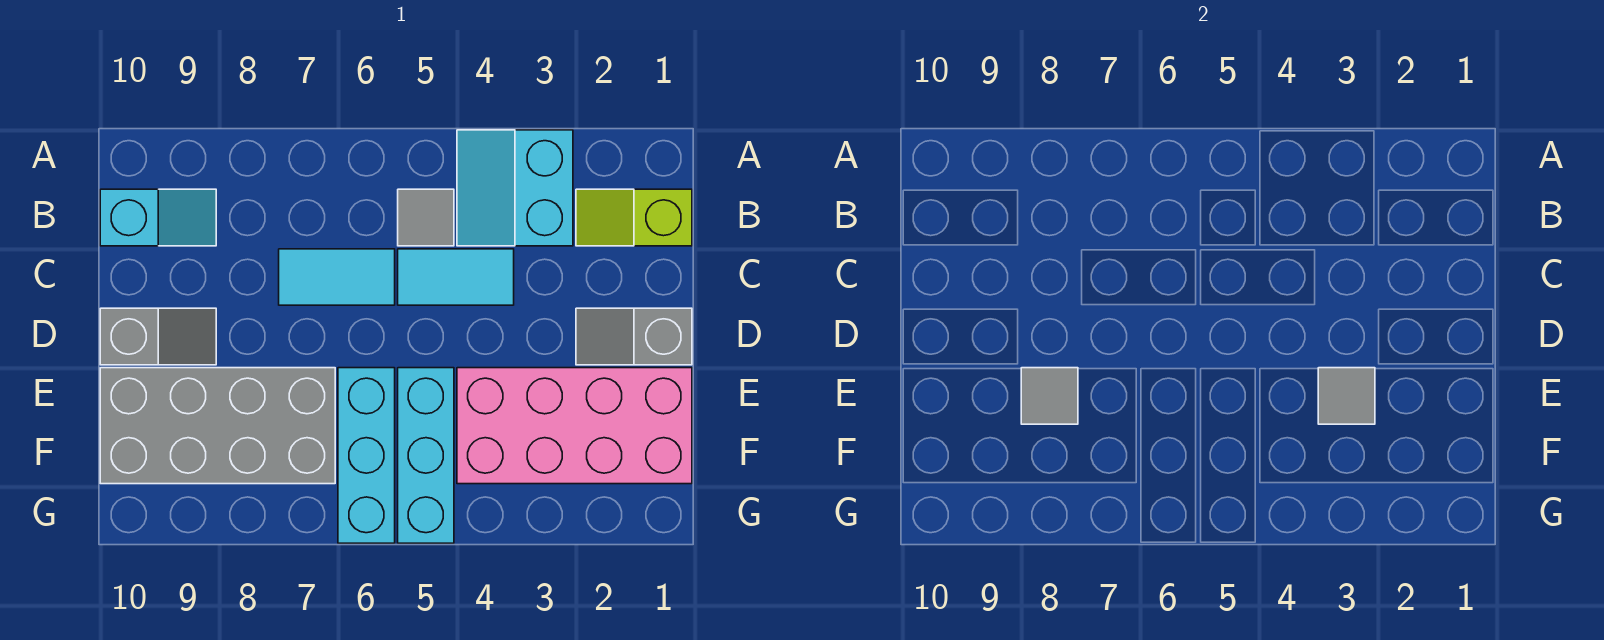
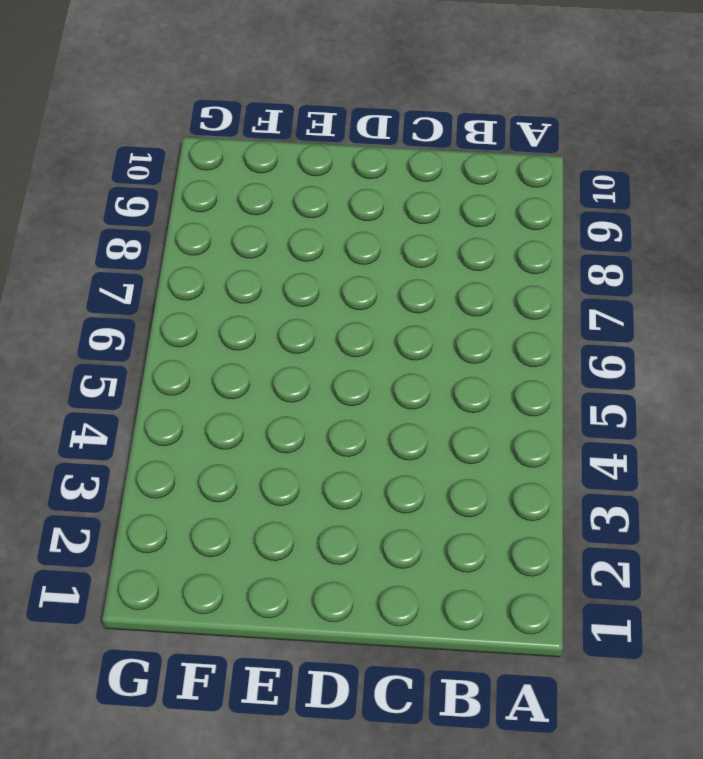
none -> cyan 2x2 slope [457,130,573,246]
none -> lime 1x2 slope [576,189,692,246]
none -> grey 1x1 tile [398,189,454,246]

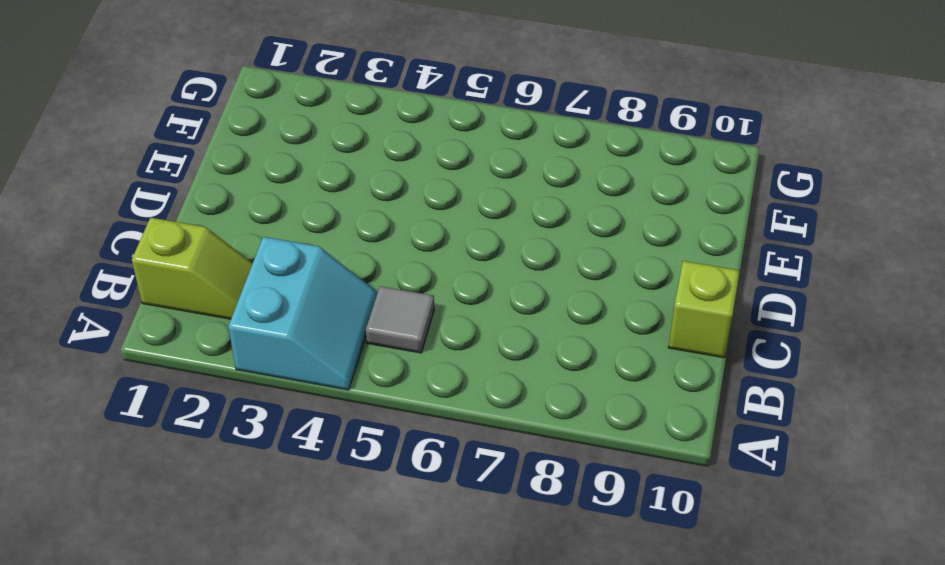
lime 1x1 brick [668,261,740,358] -> none
none -> cyan 1x2 slope [100,189,216,246]
none -> cyan 1x2 tile [398,249,514,305]
none -> cyan 1x2 tile [279,249,395,305]

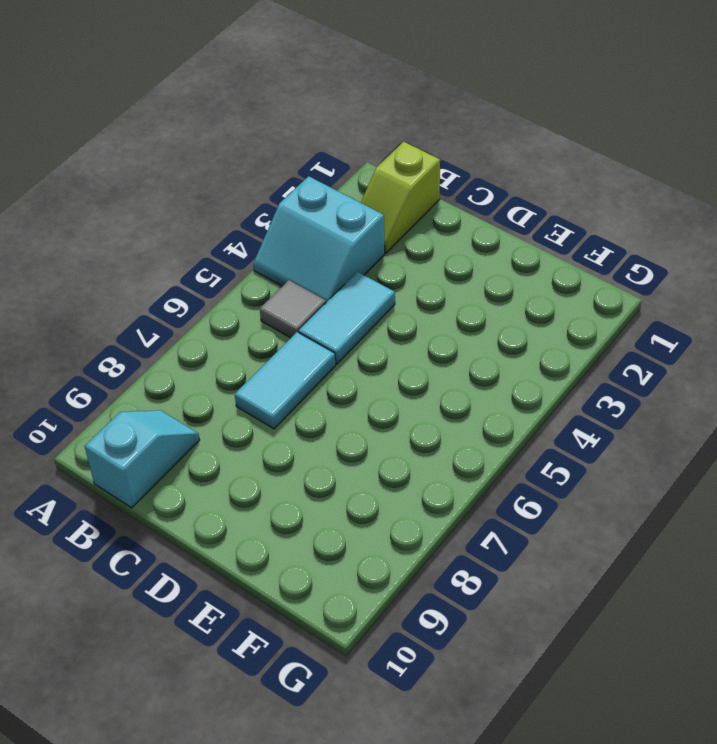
none -> grey 1x2 slope [576,308,692,365]
none -> grey 1x2 slope [100,308,216,365]
none -> pink 2x4 brick [457,368,692,484]

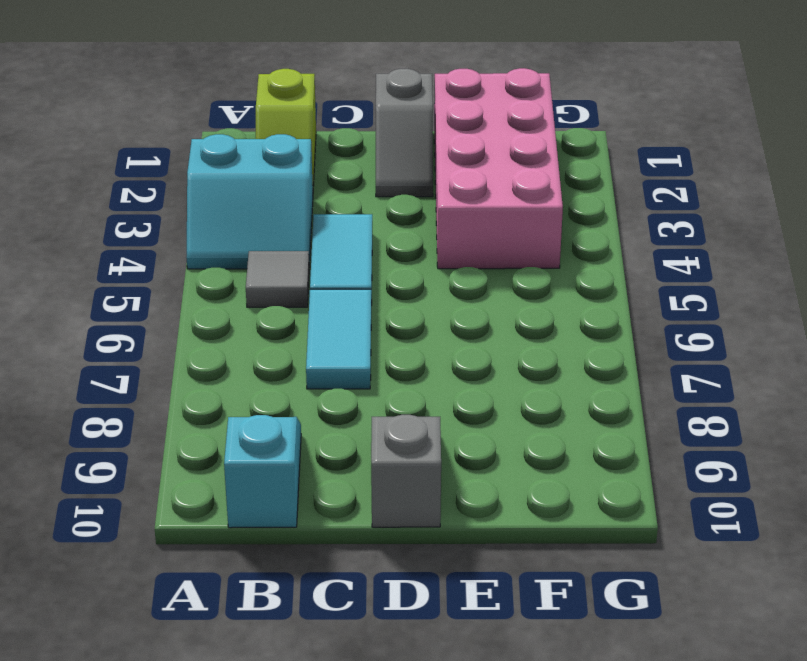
none -> cyan 1x3 brick [398,368,454,543]
none -> cyan 1x3 brick [338,368,395,543]
none -> grey 2x4 brick [100,368,335,484]

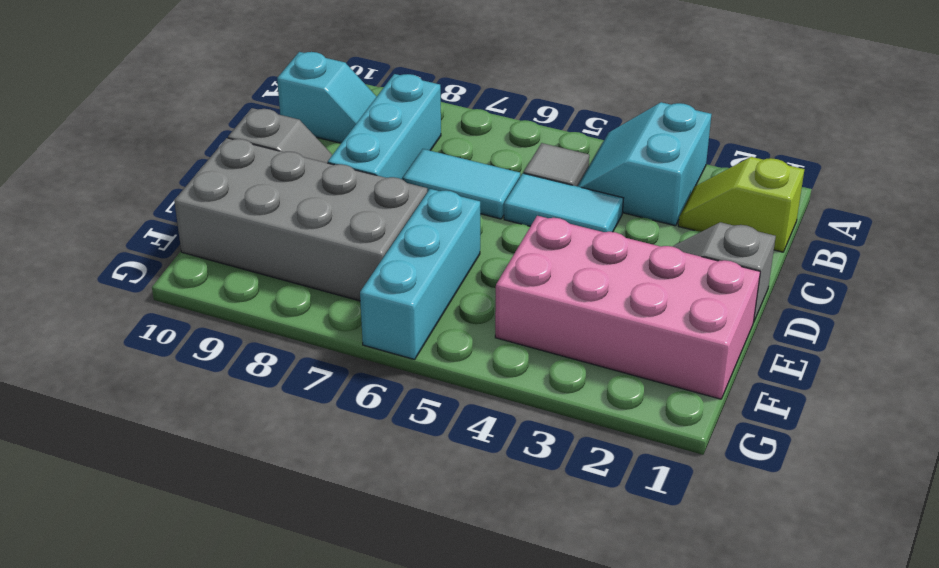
cyan 1x3 brick [328,74,441,180] -> cyan 1x3 brick moved to [398,368,454,543]
none -> grey 1x1 tile [1318,368,1375,424]
none -> grey 1x1 tile [1021,368,1078,424]

